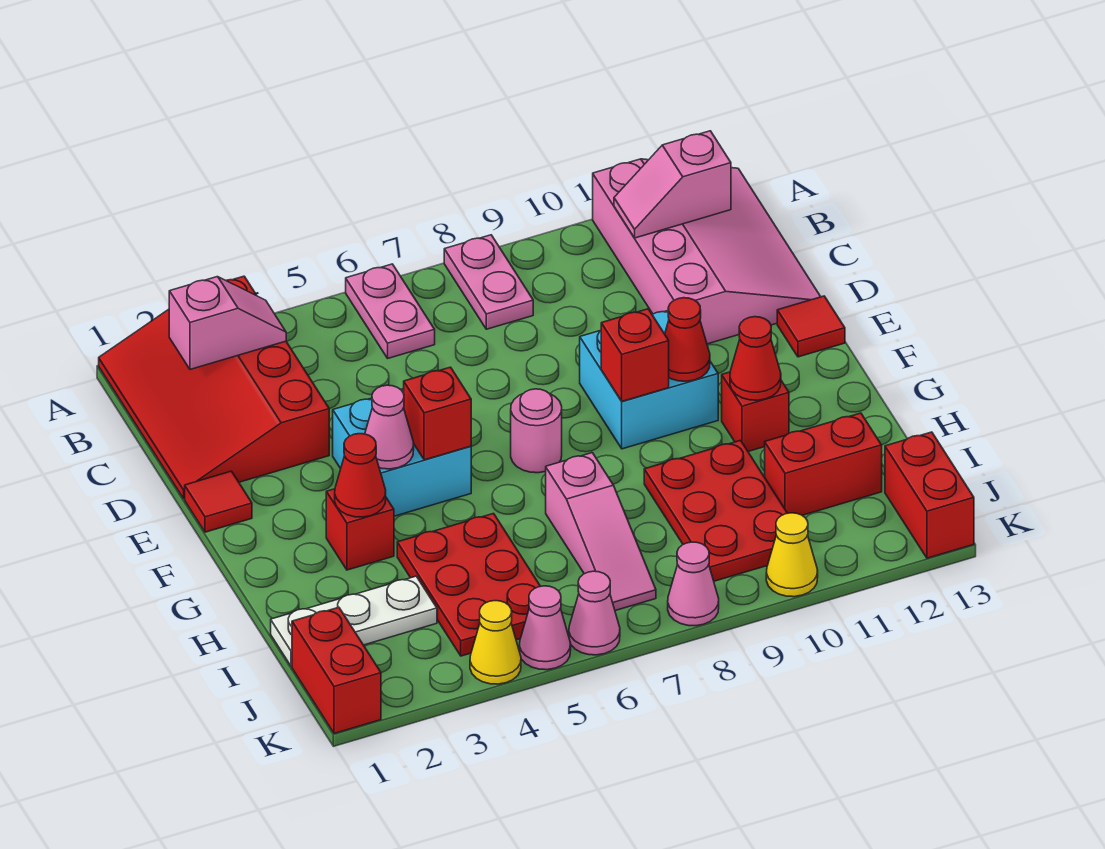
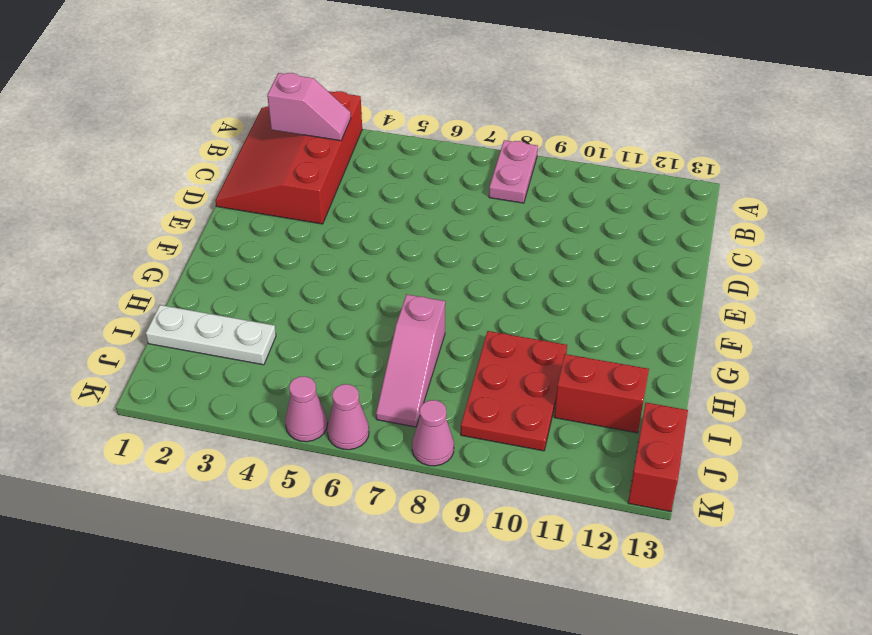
none -> pink 1x2 plate [346,264,435,358]
none -> pink 3x4 slope [593,159,821,344]
none -> red 1x1 tile [185,471,252,532]
none -> cyan 2x2 brick [333,389,471,516]

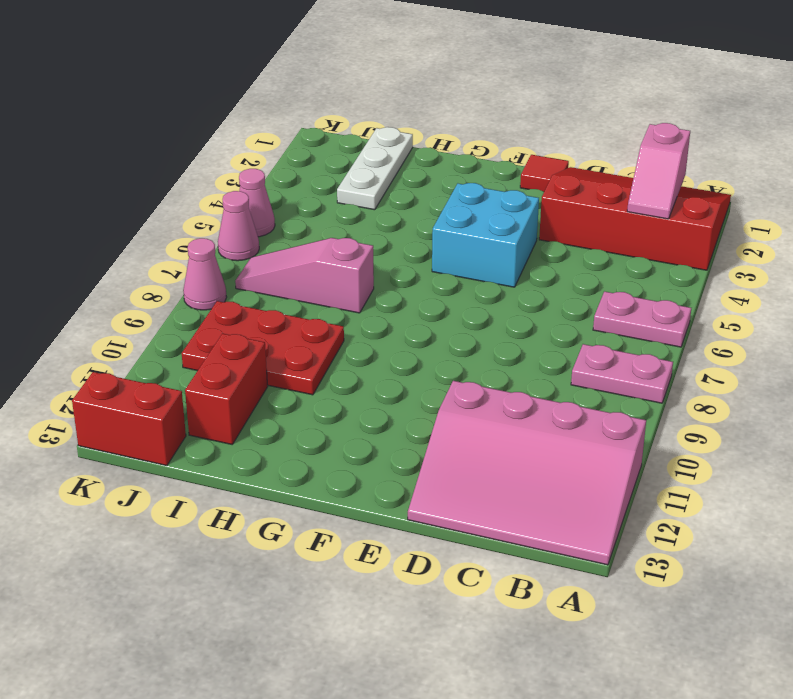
none -> cyan 2x2 brick [580,311,718,449]
none -> red 1x1 tile [777,296,845,357]
none -> pink 1x1 round brick [511,389,562,473]
none -> red 1x1 brick [326,489,394,570]

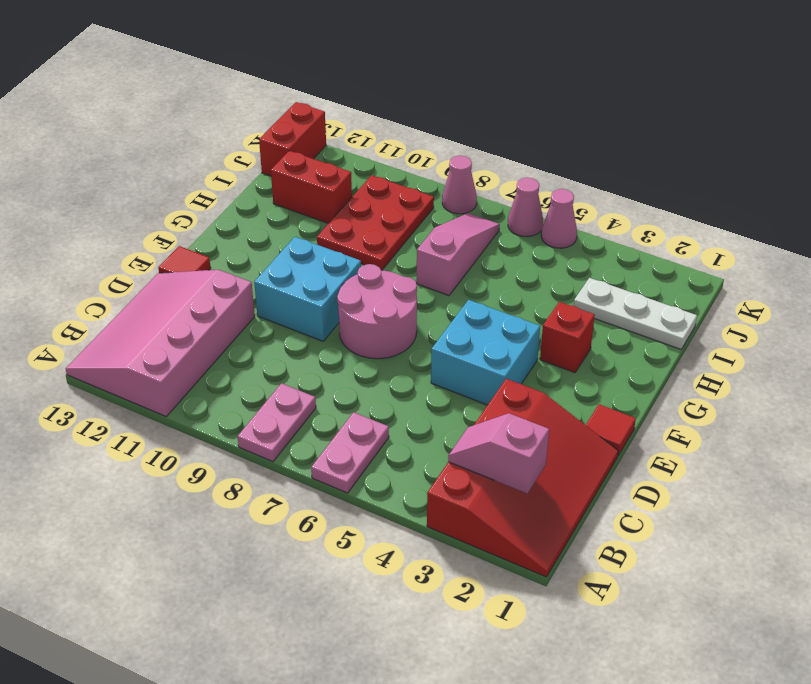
pink 2x2 round brick [337,264,417,359] -> pink 1x1 round brick [511,389,562,473]
none -> red 1x1 brick [722,372,789,451]
none -> red 2x3 plate [397,514,540,656]
none -> red 1x2 brick [292,607,381,733]
none -> yellow 1x1 cone [470,601,521,684]

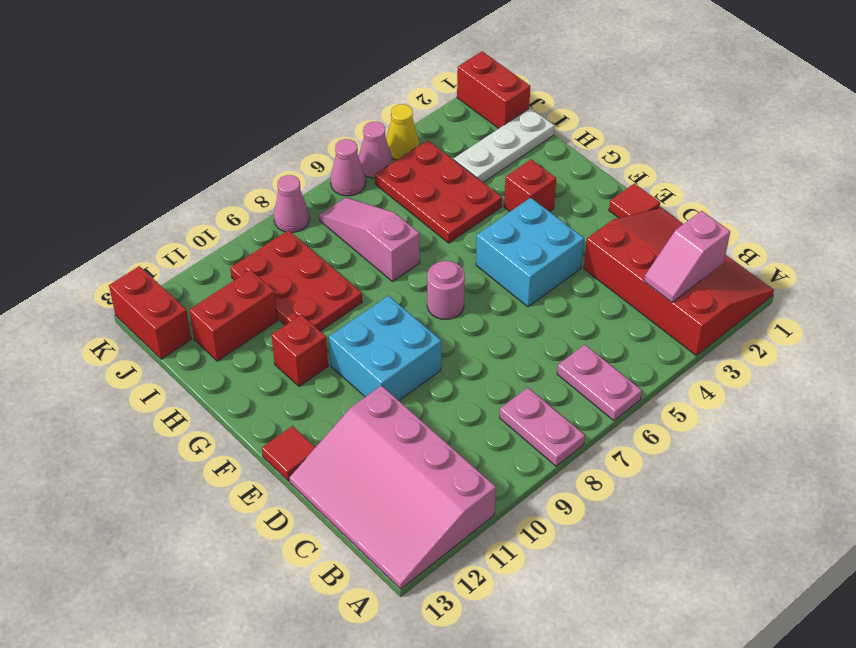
none -> yellow 1x1 cone [766,513,818,597]
none -> pink 1x2 slope [614,131,731,238]
none -> pink 1x1 cone [365,385,414,469]
none -> red 1x1 brick [404,367,471,460]

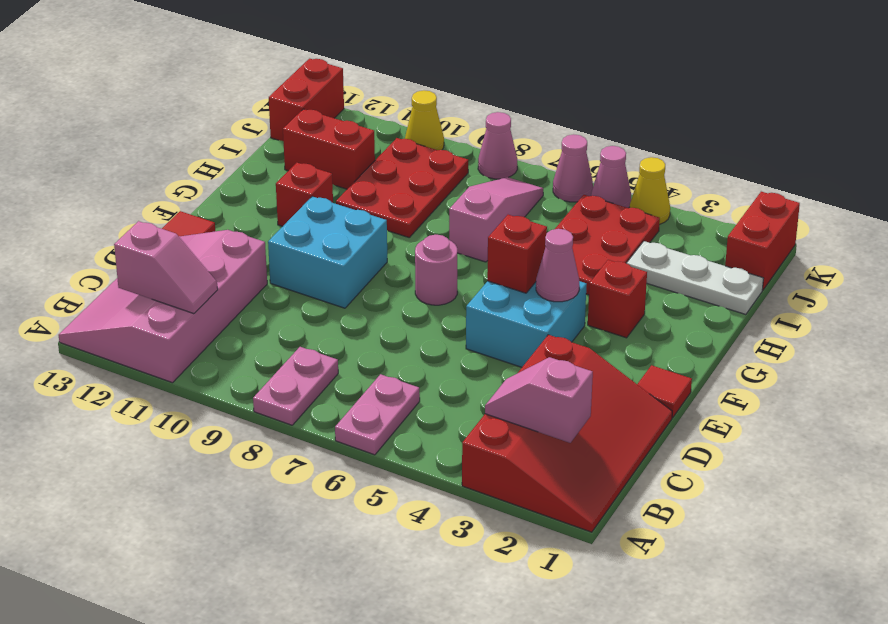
none -> red 1x1 brick [601,309,669,401]
none -> red 1x1 cone [665,298,710,381]
none -> red 1x1 cone [335,434,386,517]
none -> red 1x1 cone [730,317,781,400]

